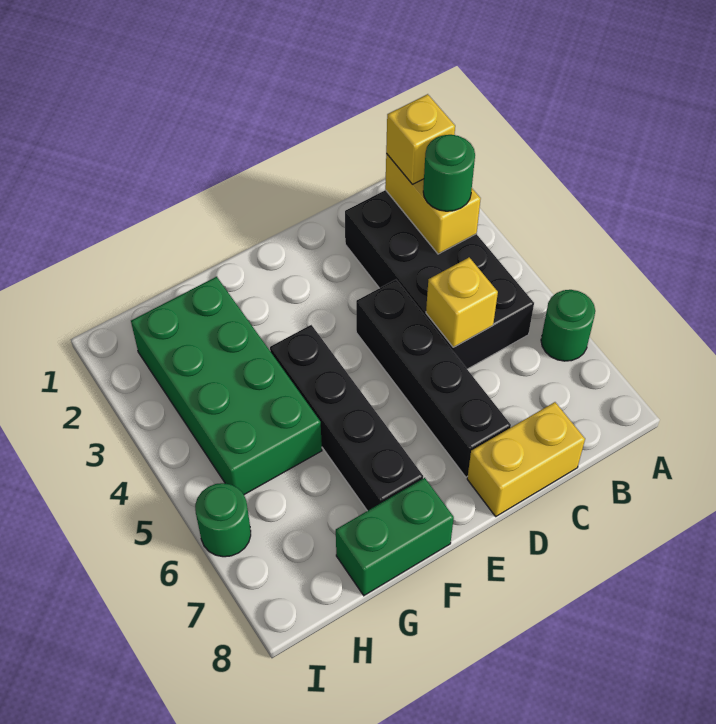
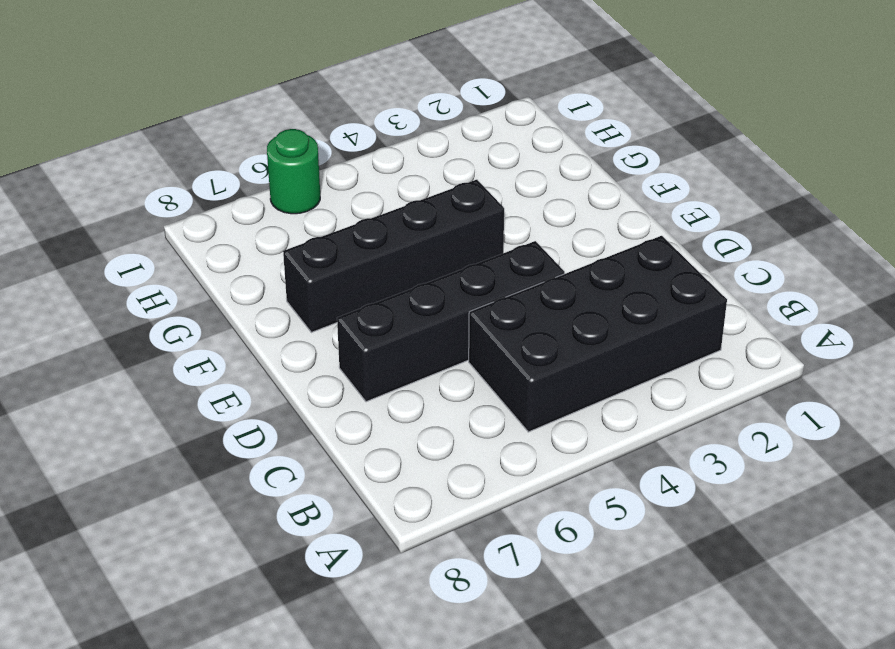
none -> green 1x1 round brick [541,290,595,361]
none -> yellow 1x2 brick [467,402,585,516]
none -> green 1x2 brick [336,478,454,595]

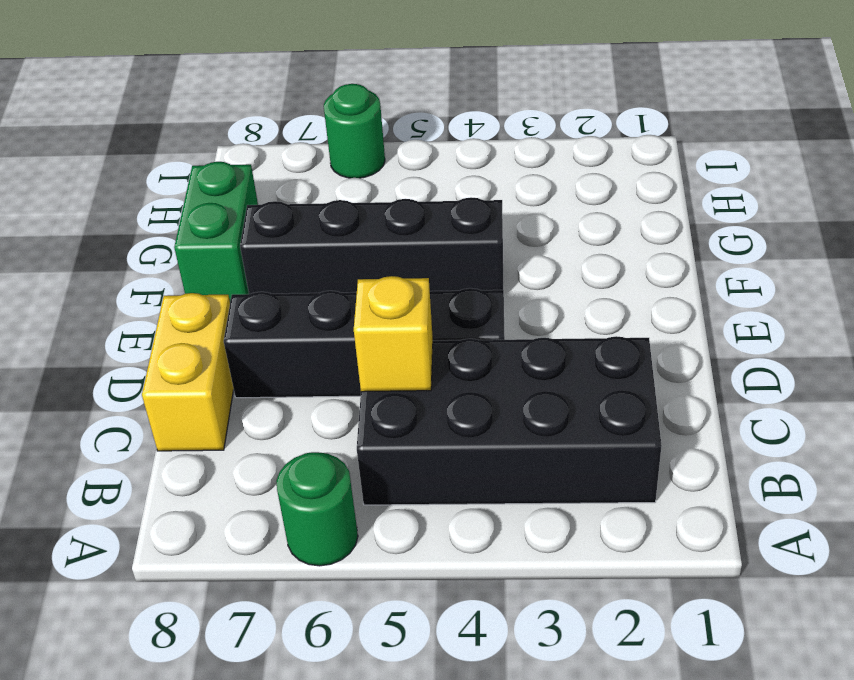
none -> green 2x4 brick [131,277,322,495]
none -> yellow 1x2 brick [385,154,481,254]
none -> yellow 1x1 brick [386,94,455,184]

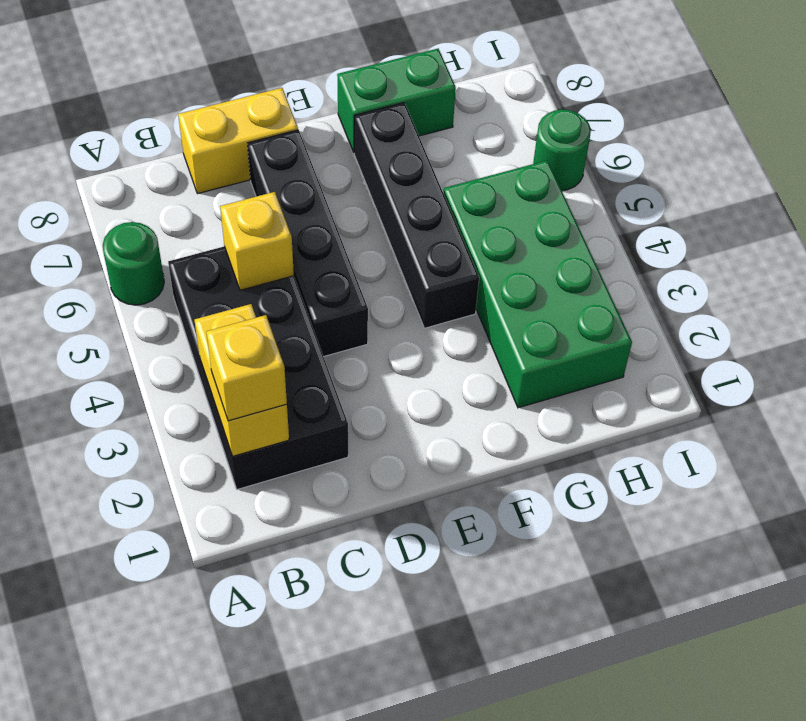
none -> green 1x1 round brick [423,135,475,211]

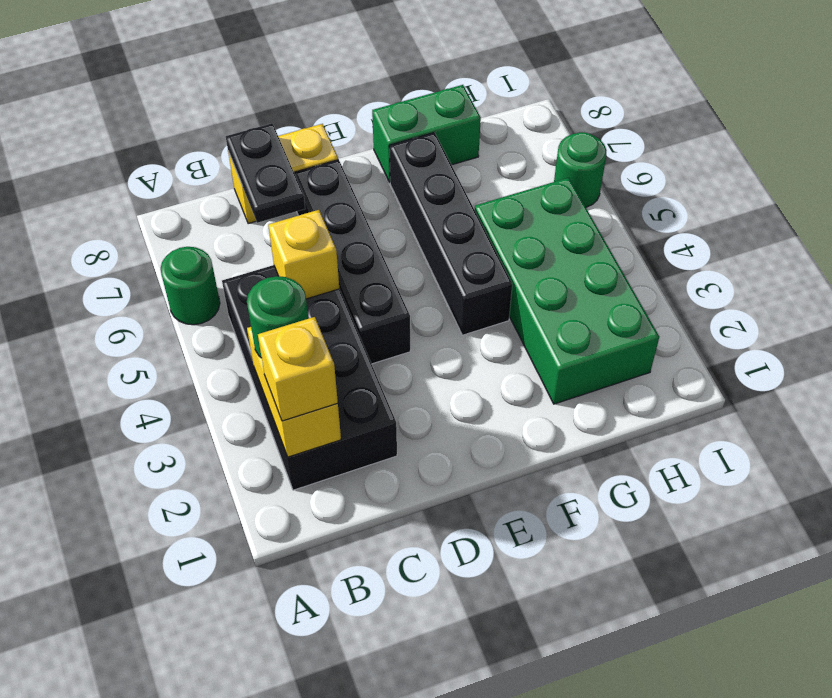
black 1x2 plate [226,123,305,223] -> none

